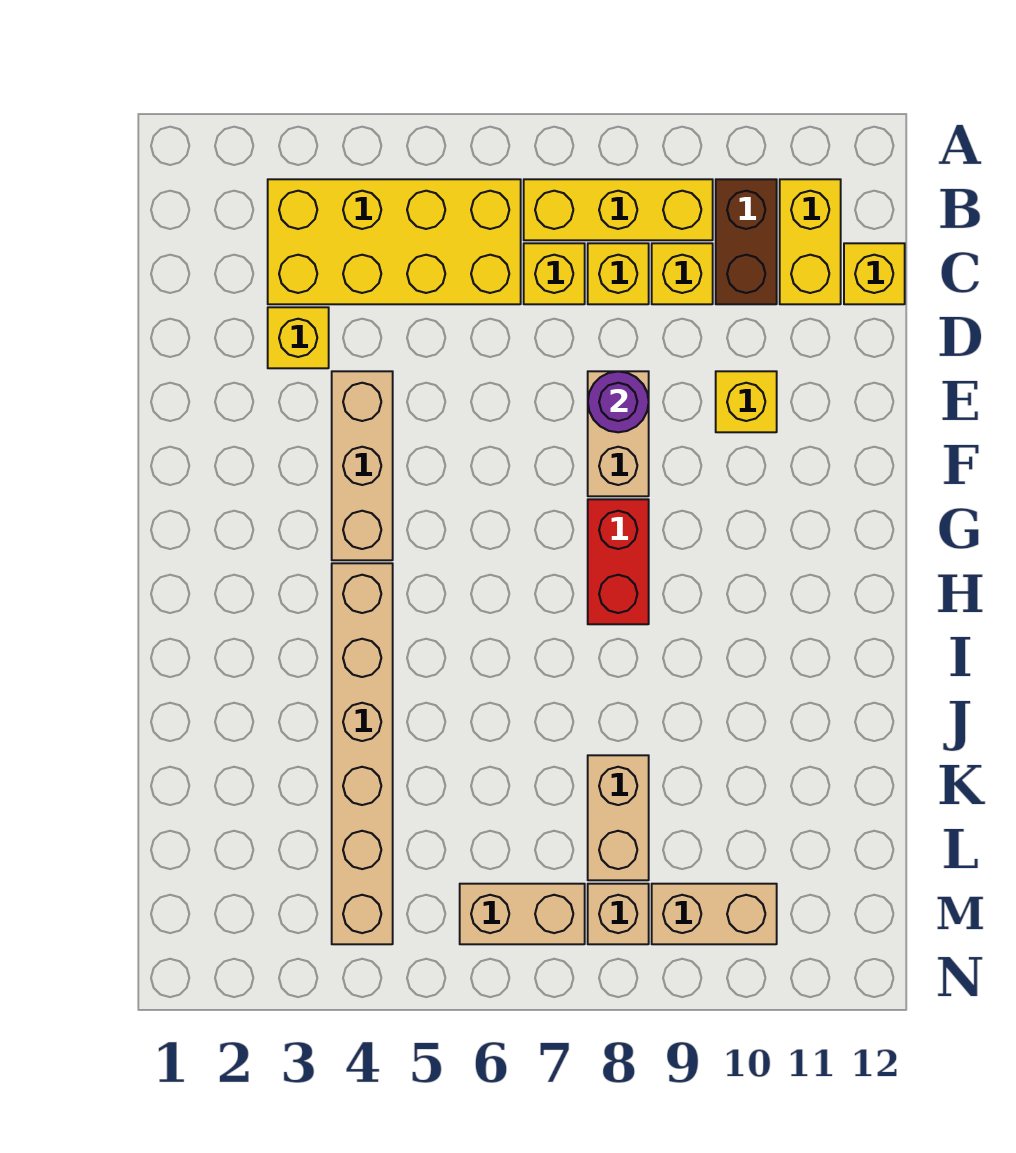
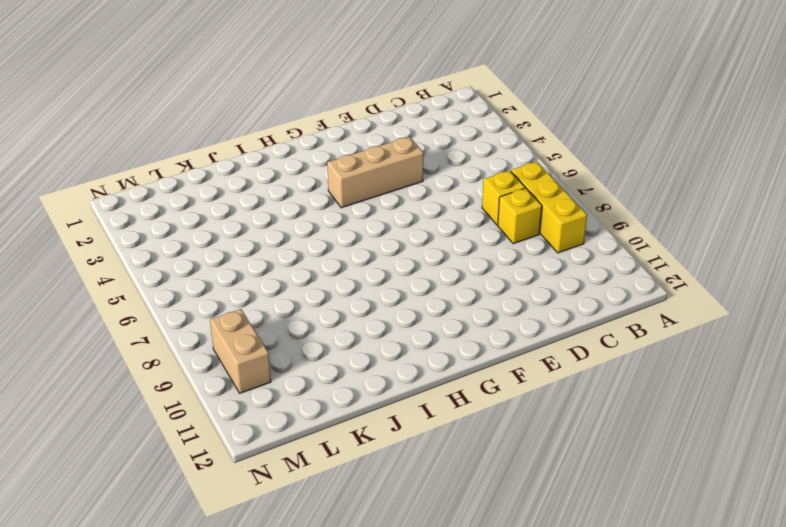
none -> yellow 2x4 brick [268,179,521,304]
none -> brown 1x2 brick [716,179,777,304]
none -> yellow 1x2 brick [780,179,841,304]

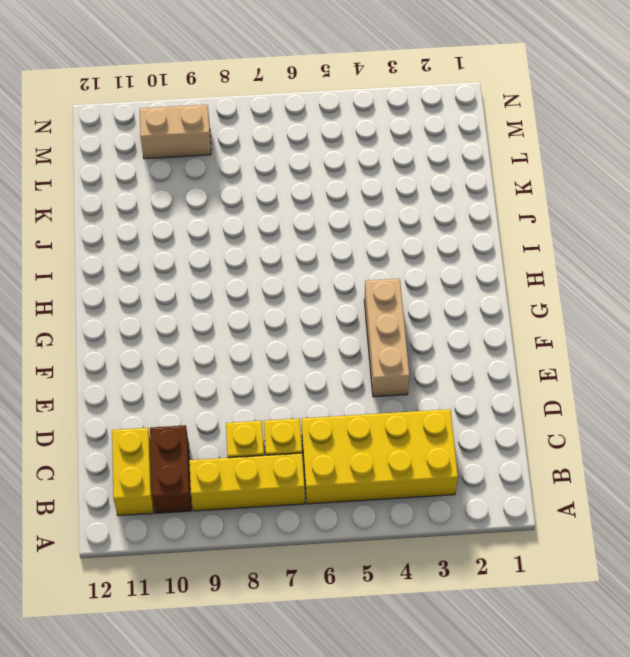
none -> yellow 1x1 brick [652,243,713,304]
none -> yellow 1x1 brick [844,243,905,304]
none -> yellow 1x1 brick [268,307,329,368]

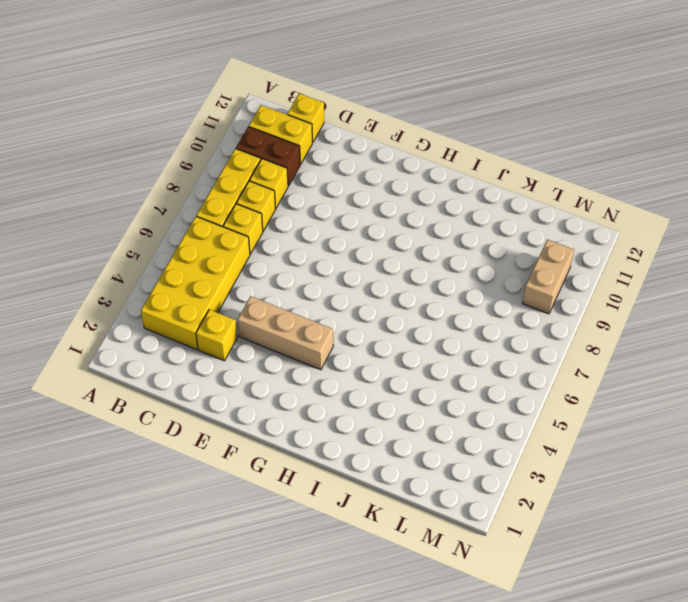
none -> tan 1x2 brick [588,371,649,496]
none -> yellow 1x1 brick [716,371,777,432]
none -> red 1x2 brick [588,499,649,624]

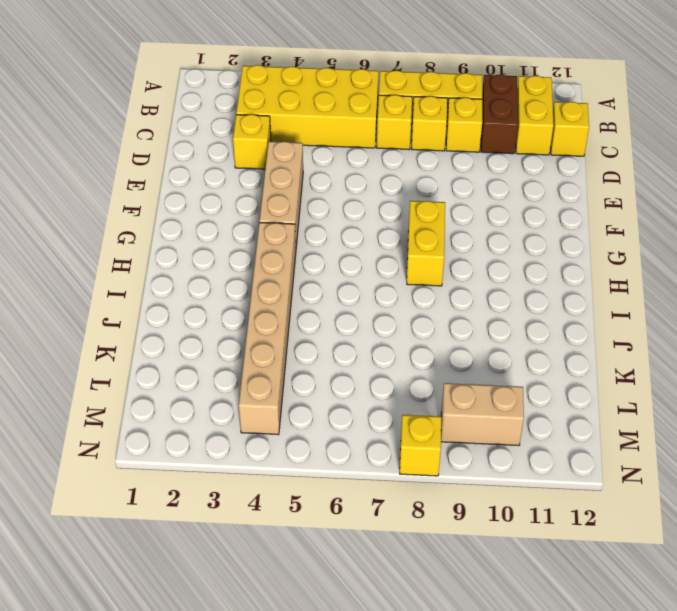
yellow 1x2 brick [407,201,445,286] -> red 1x2 brick [588,499,649,624]
yellow 1x1 brick [400,415,441,476] -> yellow 1x1 brick moved to [716,371,777,432]
none -> tan 1x2 brick [588,371,649,496]
none -> tan 1x2 brick [588,755,649,880]
none -> tan 1x2 brick [460,884,585,944]

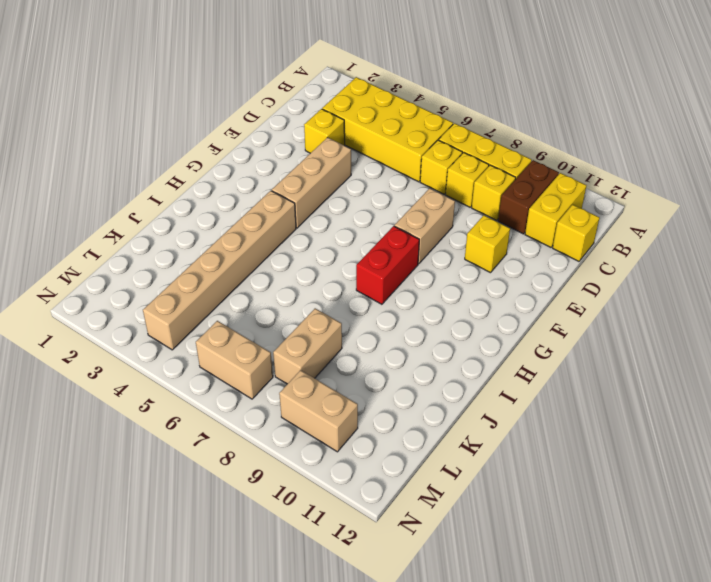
none -> tan 1x1 brick [588,884,649,944]
none -> purple 1x1 round brick [588,371,649,432]

